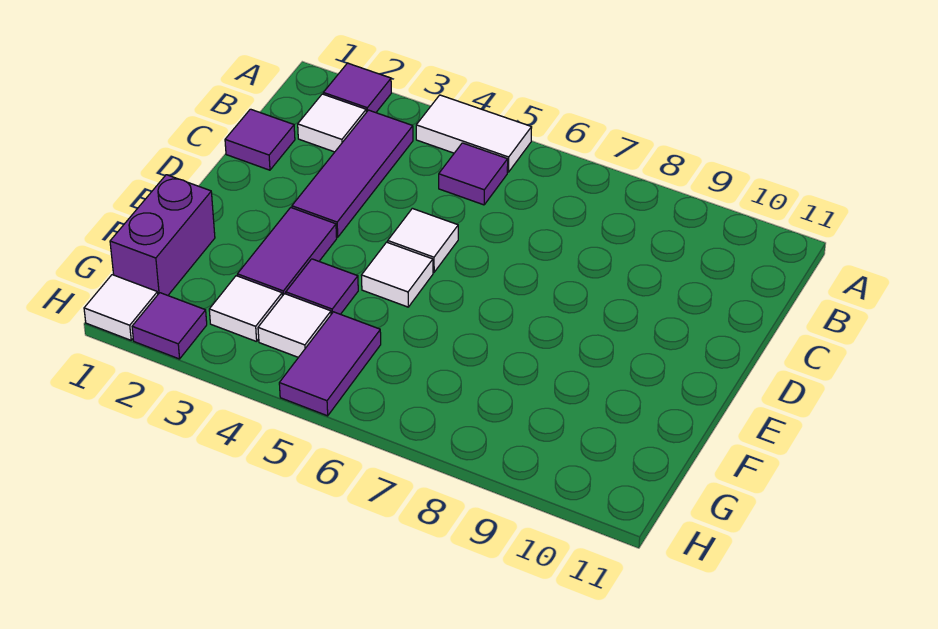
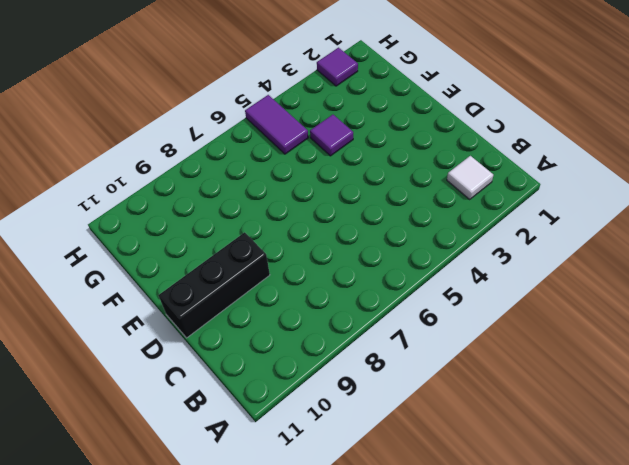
black 1x3 brick [158,232,270,338] -> none
none -> purple 1x1 tile [323,63,391,113]
none -> white 1x2 tile [416,95,532,172]
none -> purple 1x3 tile [292,110,413,237]

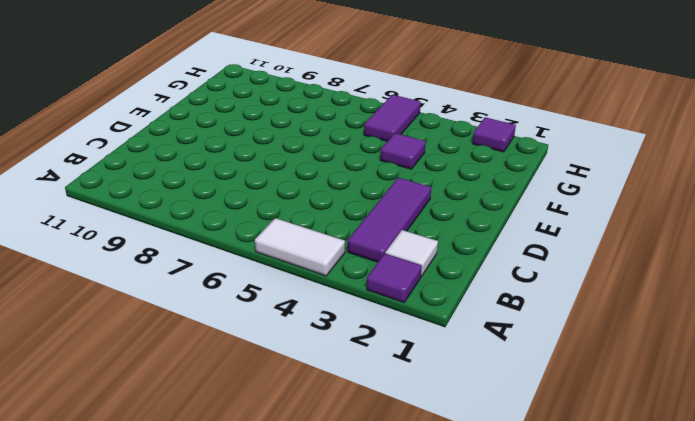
none -> purple 1x1 tile [439,143,508,205]
none -> purple 1x1 tile [225,109,295,170]
none -> white 1x1 tile [388,208,458,272]

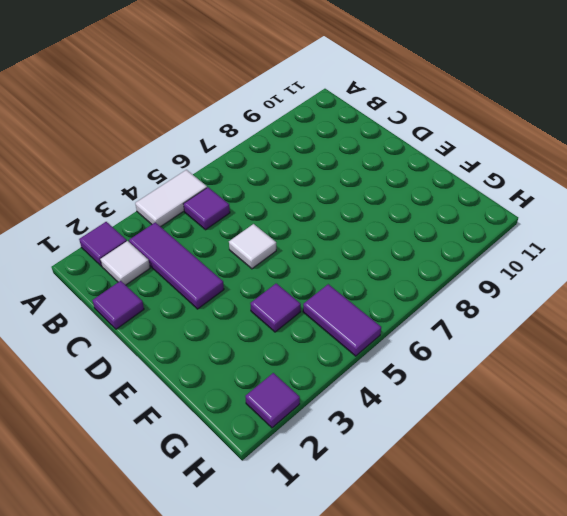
none -> purple 1x2 tile [237,208,337,296]
none -> white 1x1 tile [361,242,433,307]
none -> purple 1x2 brick [110,175,215,295]

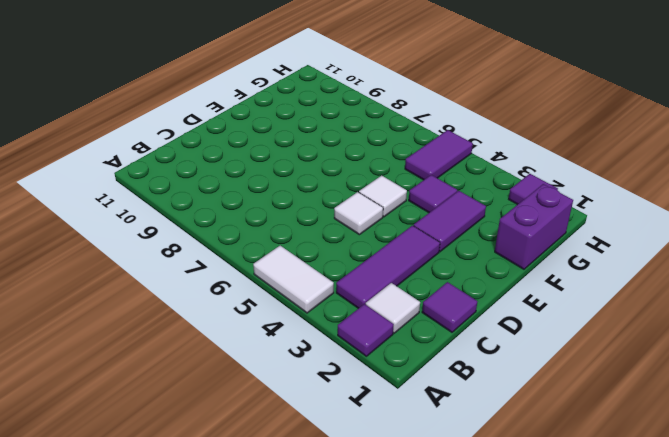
none -> purple 1x1 tile [439,143,508,205]
none -> white 1x1 tile [209,276,282,342]
none -> white 1x1 tile [258,294,331,357]

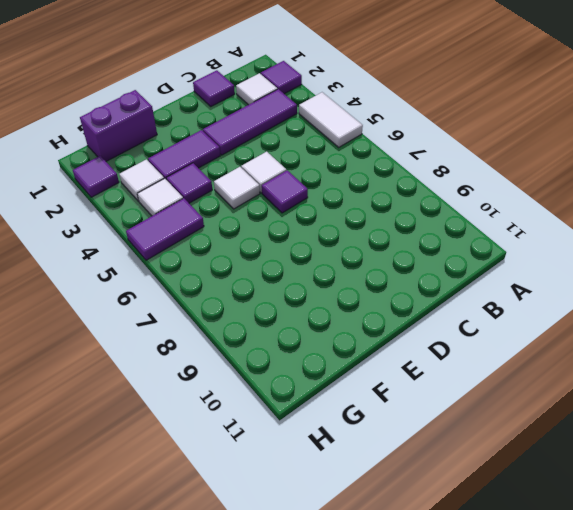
purple 1x1 tile [262,170,308,213] -> purple 1x1 tile moved to [439,143,508,205]
none -> white 1x1 tile [84,275,158,340]

